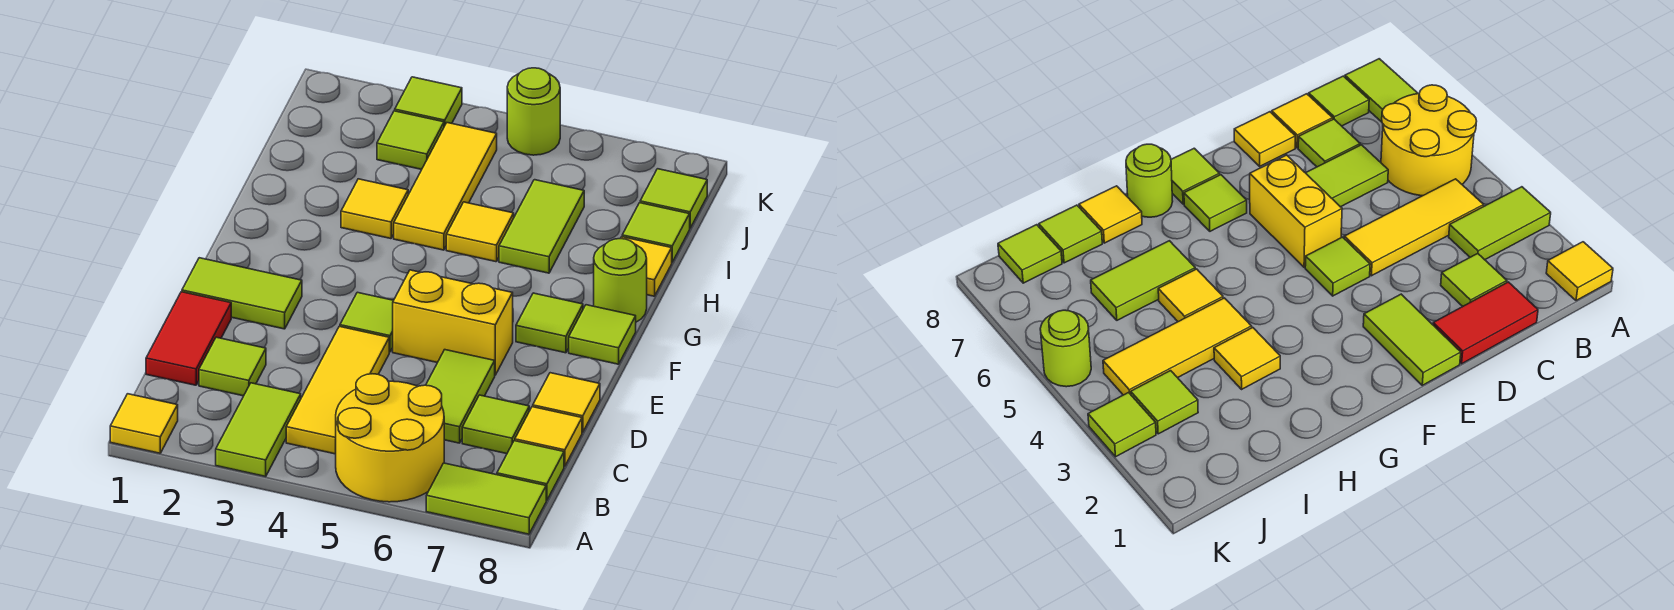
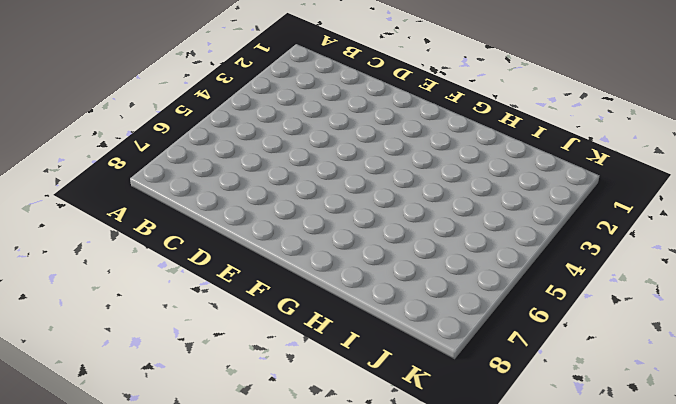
none -> yellow 1x1 tile [110,394,178,453]
none -> lime 1x2 tile [216,383,301,476]
none -> yellow 2x2 round brick [336,374,444,502]

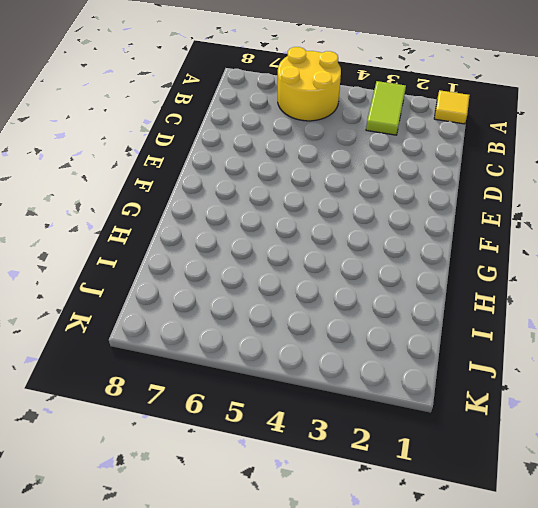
none -> lime 1x2 tile [426,463,546,534]
none -> yellow 1x3 tile [286,326,389,454]
none -> lime 1x1 tile [497,441,564,500]

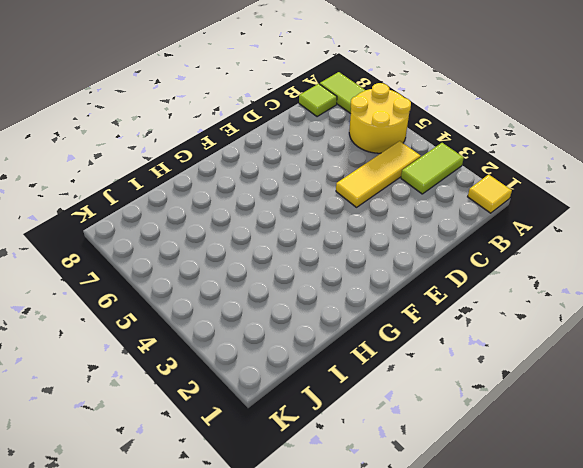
none -> red 1x2 tile [146,292,231,385]
none -> lime 1x1 tile [199,337,266,396]
none -> lime 1x2 tile [426,350,495,443]

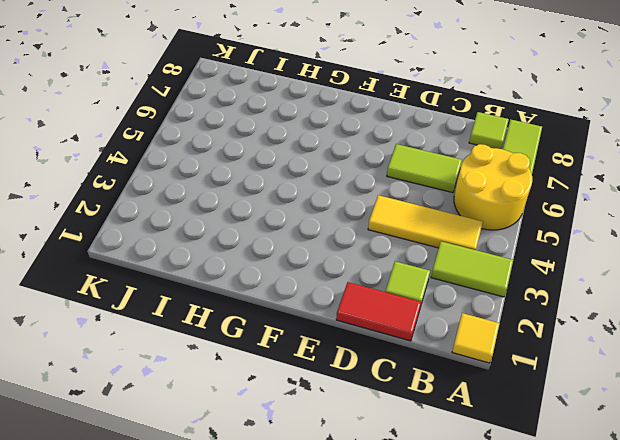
none -> lime 1x1 tile [462,395,529,454]
none -> yellow 1x1 tile [515,407,582,466]
none -> yellow 1x1 tile [533,373,600,432]

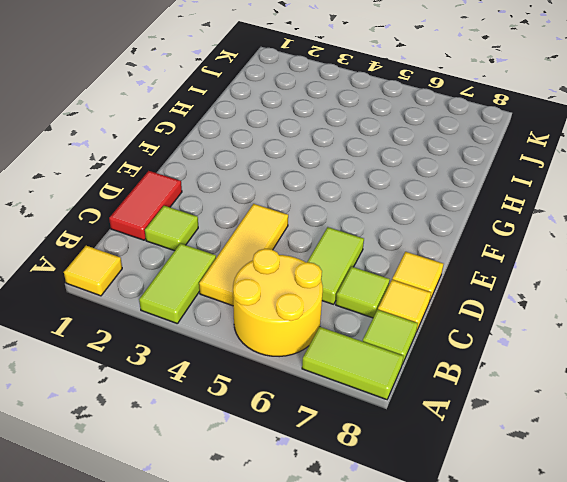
none -> lime 1x2 tile [182,258,302,329]
none -> lime 1x1 tile [340,292,393,352]
none -> yellow 1x2 brick [393,270,513,375]

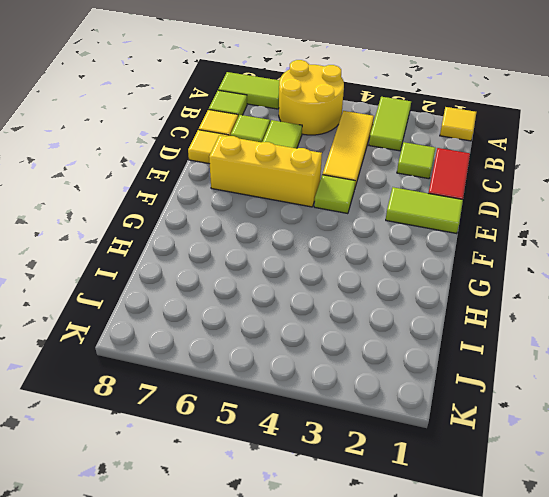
yellow 1x3 brick [209,135,322,207] -> yellow 1x2 brick [393,270,513,375]
none -> lime 1x1 tile [516,293,583,353]
none -> lime 1x1 tile [569,305,636,364]
none -> lime 1x1 round brick [594,239,647,322]

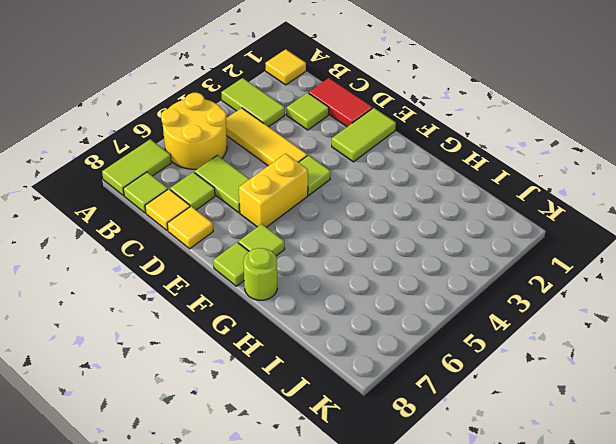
none -> yellow 1x1 tile [341,179,408,239]
none -> yellow 1x3 tile [394,123,497,250]
none -> yellow 1x1 tile [446,202,514,262]

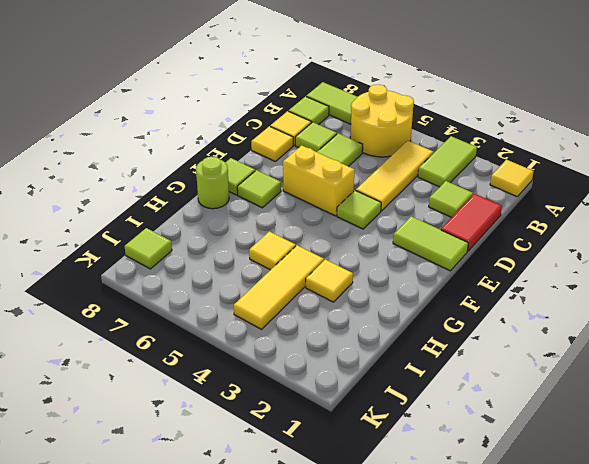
none -> lime 1x2 tile [499,180,584,273]
none -> yellow 1x1 tile [620,237,672,296]
none -> lime 1x1 tile [622,203,690,262]

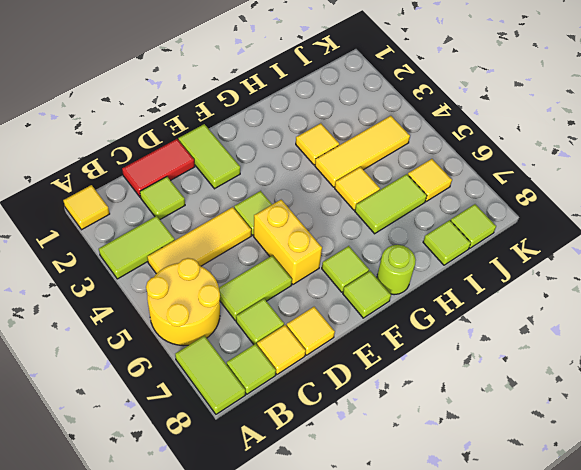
yellow 1x1 tile [408,159,452,201] -> yellow 1x1 tile moved to [620,237,672,296]
none -> lime 1x1 tile [377,111,444,169]
none -> lime 1x1 tile [395,77,462,126]
none -> lime 1x1 round brick [507,68,560,155]

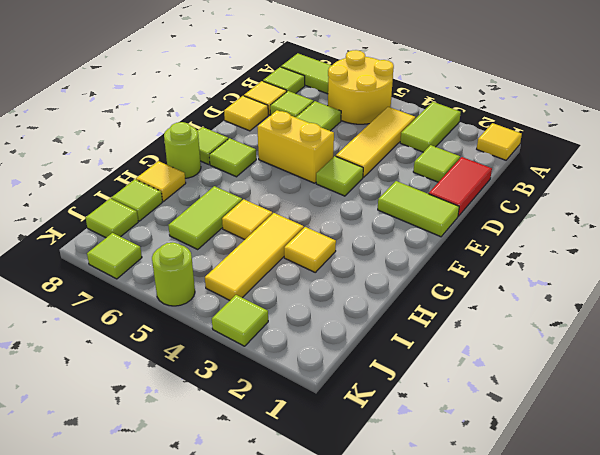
lime 1x1 tile [87,233,142,279] -> lime 1x1 tile moved to [377,111,444,169]

